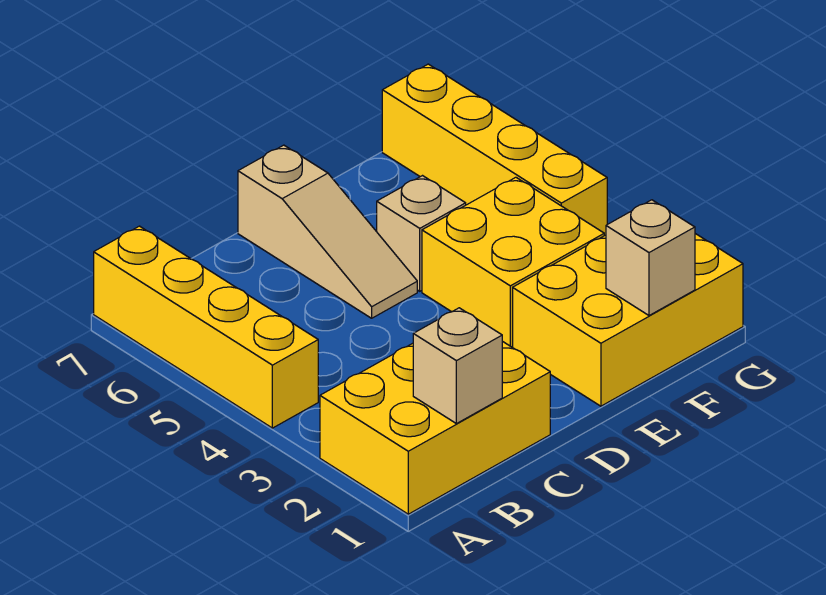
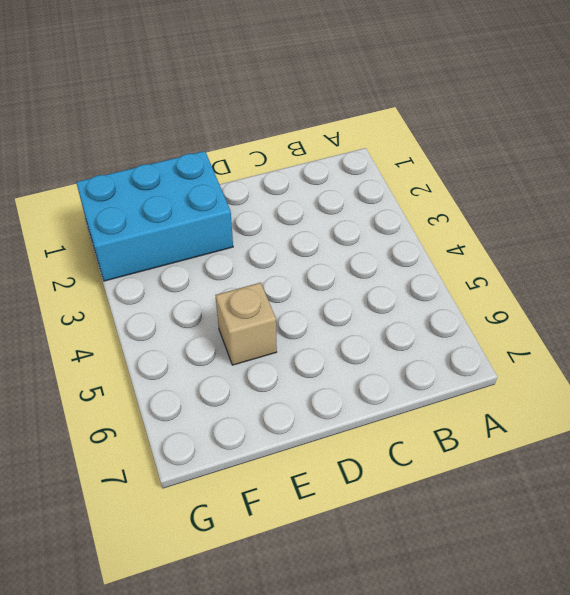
cyan 2x3 brick [76,151,233,281] -> yellow 2x3 brick [513,234,743,406]
none -> yellow 2x3 brick [320,341,550,514]
none -> yellow 1x4 brick [94,226,318,428]

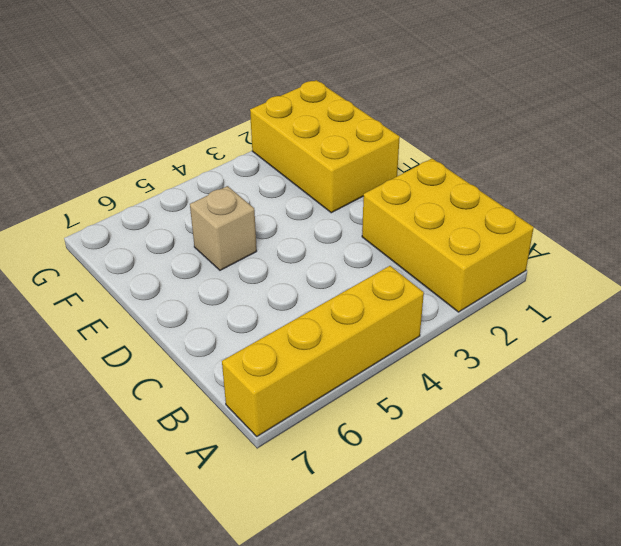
none -> tan 1x3 slope [238,145,417,318]
none -> yellow 2x2 brick [422,177,604,348]

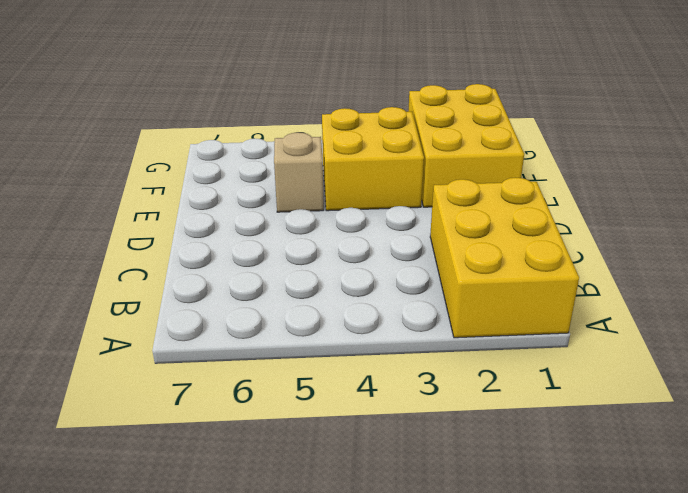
none -> yellow 1x4 brick [94,226,318,428]
none -> tan 1x3 slope [238,145,417,318]

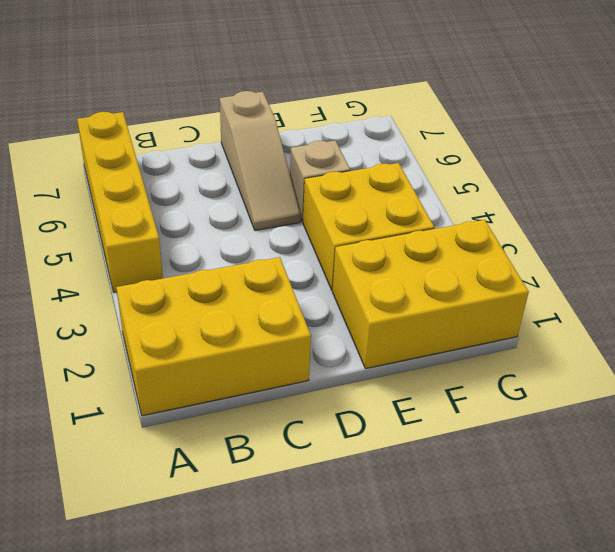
none -> yellow 1x4 brick [382,64,607,236]
none -> tan 1x1 brick [413,308,502,424]

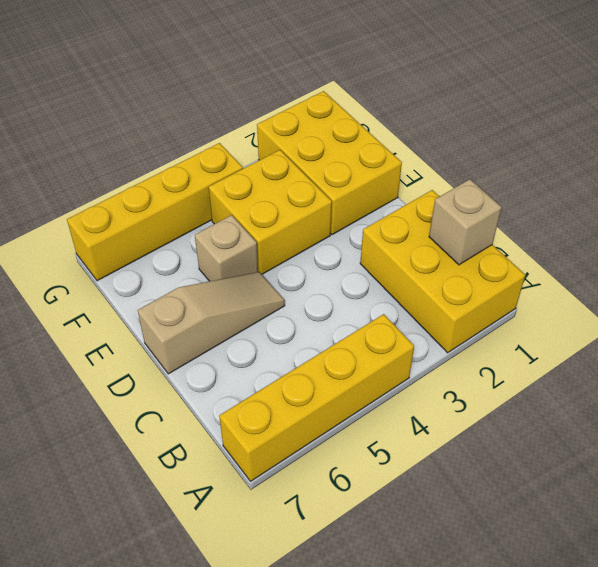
none -> tan 1x1 brick [606,200,695,316]

